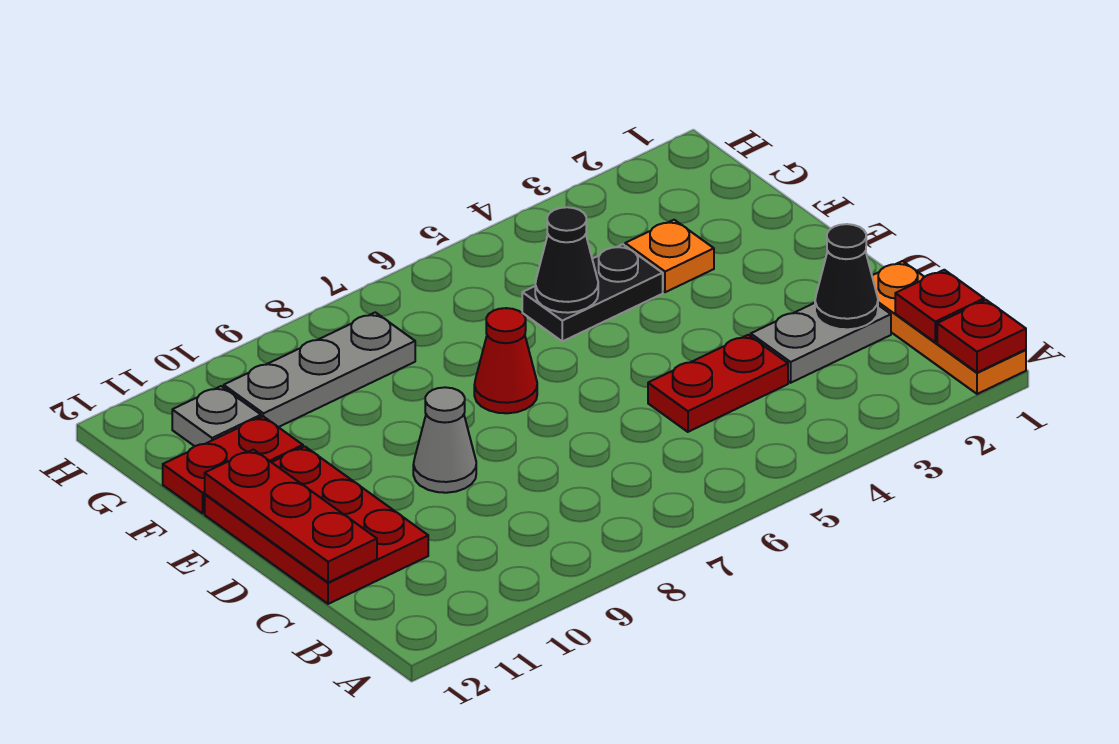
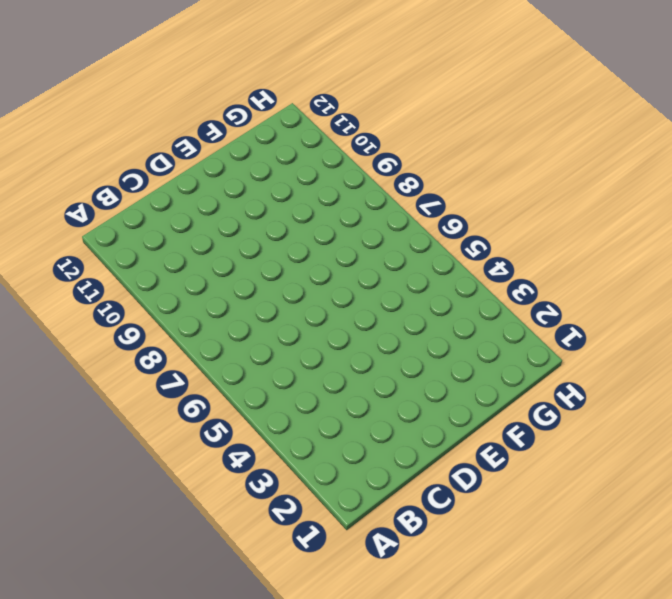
none -> orange 1x3 plate [872,261,1026,394]
none -> grey 1x2 plate [751,303,891,383]
none -> red 1x2 plate [648,335,788,432]

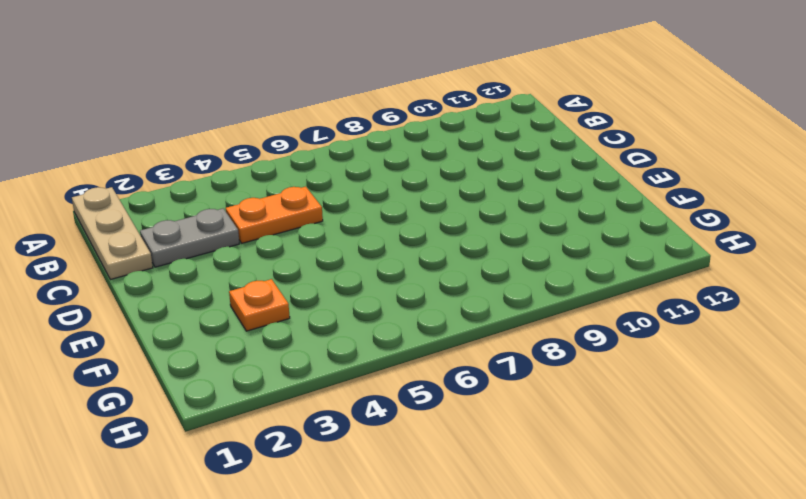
tan 1x3 plate [72,187,153,280] -> orange 1x3 plate [872,261,1026,394]
orange 1x2 plate [226,187,323,243] -> red 1x2 plate [648,335,788,432]
none -> red 2x3 plate [205,446,428,604]
none -> grey 1x1 cone [413,387,476,493]
none -> red 1x1 cone [474,308,537,413]

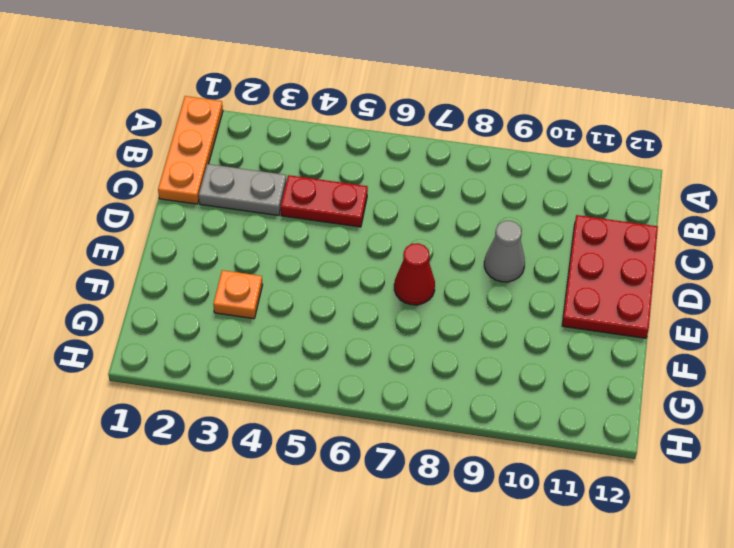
none -> black 1x2 plate [522,244,663,341]
none -> red 1x2 plate [163,416,303,513]
none -> grey 1x3 plate [224,312,415,427]

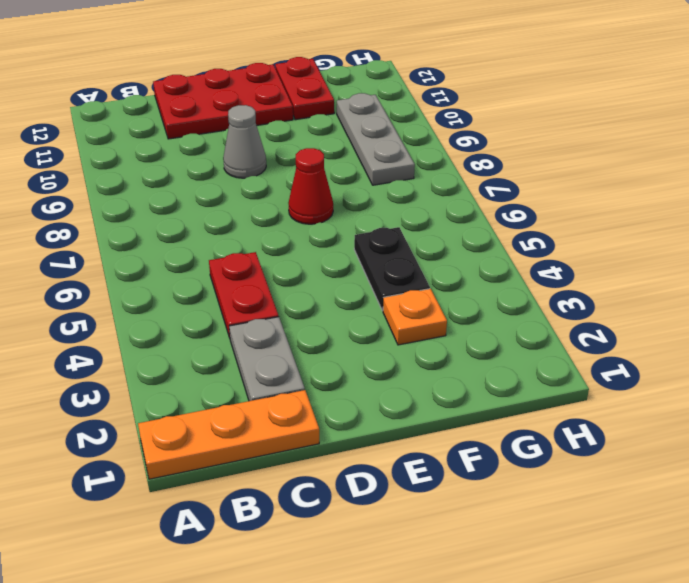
none -> grey 1x1 plate [172,386,261,446]
none -> red 1x1 plate [937,300,1026,373]
none -> red 1x1 plate [895,270,984,342]

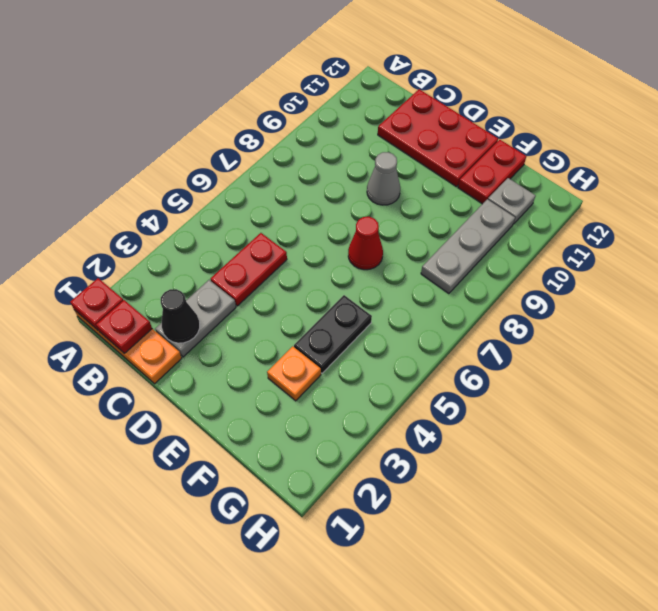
none -> red 1x3 plate [205,450,377,583]
none -> black 1x1 cone [535,207,598,313]

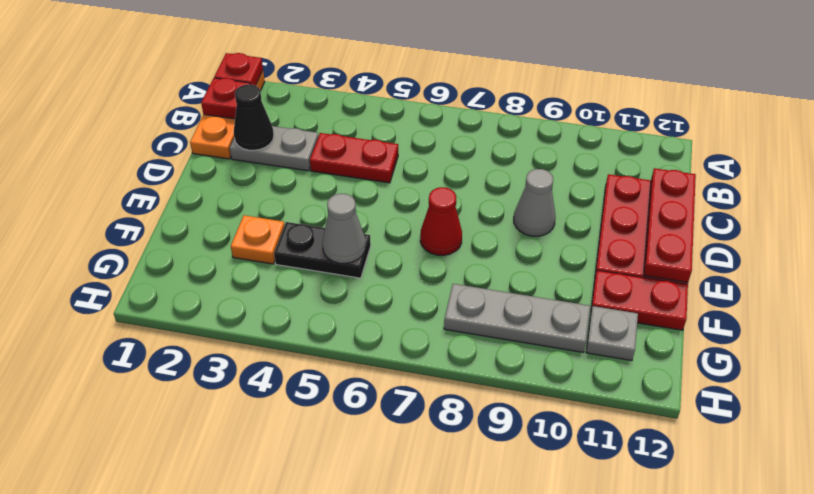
grey 1x1 cone [322,194,366,263] -> black 1x1 cone [535,207,598,313]

